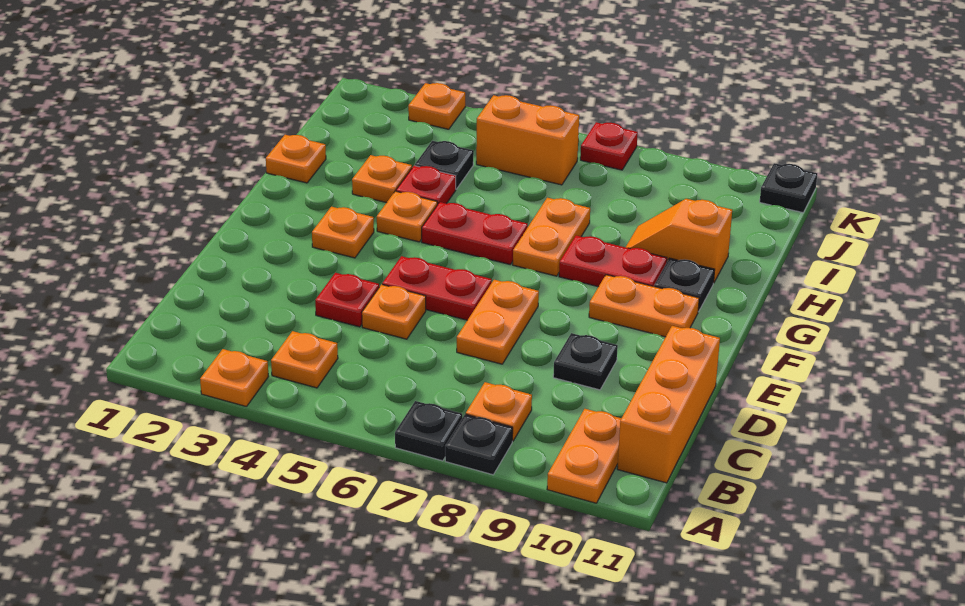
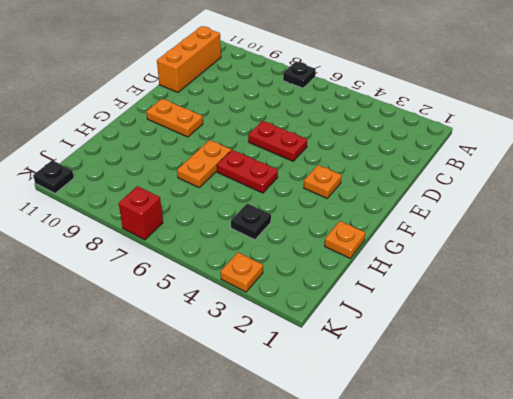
red 1x1 brick [119,186,163,240] -> red 1x1 plate [580,122,638,170]
none -> orange 1x1 plate [200,349,269,407]
none -> black 1x1 plate [445,414,513,475]
none -> orange 1x2 plate [547,409,621,503]

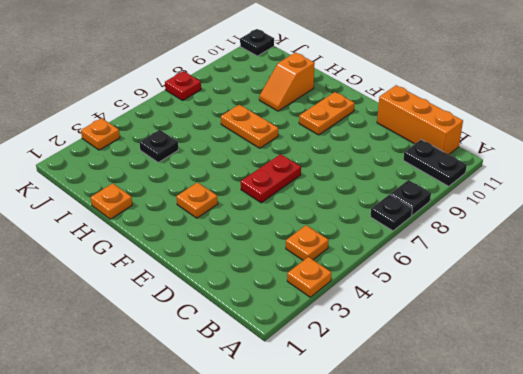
black 1x2 plate [403,140,467,186] -> orange 1x2 plate [547,409,621,503]
none -> orange 1x1 plate [466,382,532,441]
none -> red 1x1 plate [315,273,379,327]
none -> orange 1x1 plate [362,285,426,339]

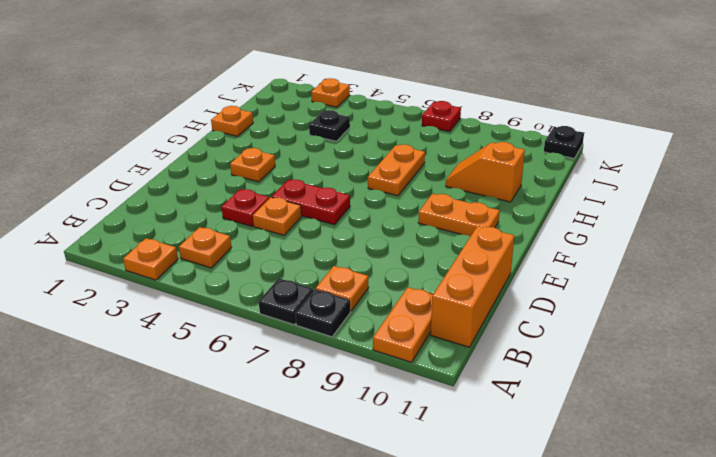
none -> orange 1x2 plate [457,280,539,364]
none -> black 1x1 plate [553,333,618,390]
none -> orange 1x1 plate [377,191,437,242]

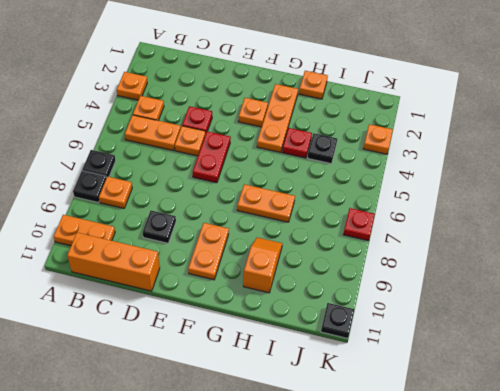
orange 1x2 plate [125,115,181,151] -> orange 1x2 plate moved to [457,280,539,364]
orange 1x3 plate [257,84,298,152] -> orange 1x1 plate [377,191,437,242]
none -> red 1x2 plate [422,202,528,265]
none -> red 1x2 plate [559,235,667,287]
none -> black 1x1 plate [654,258,715,312]

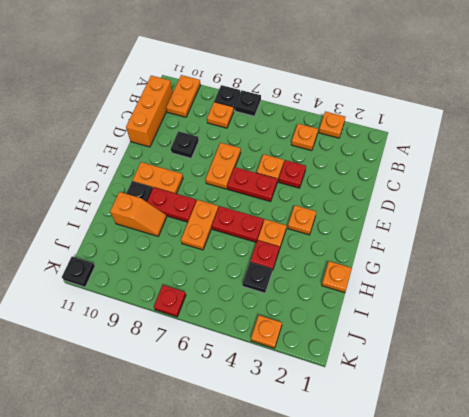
none -> orange 1x1 plate [352,155,412,203]
none -> orange 1x2 brick [476,95,579,185]

